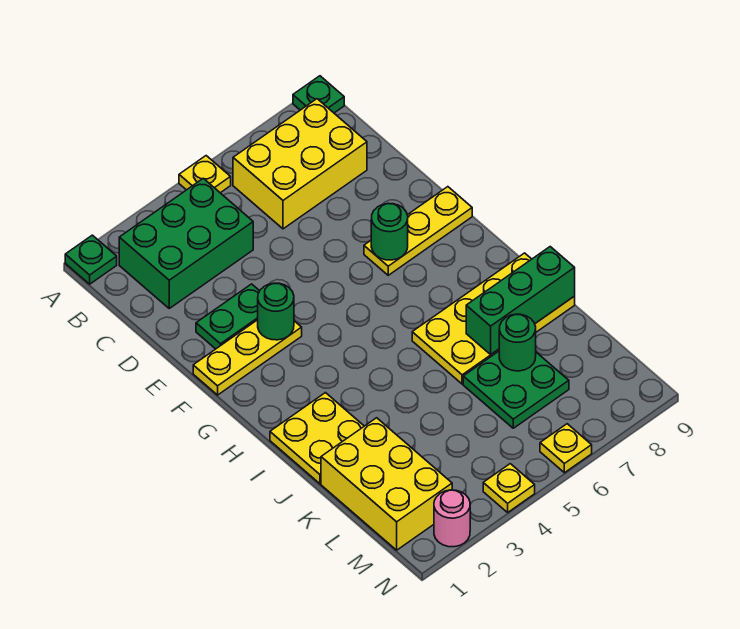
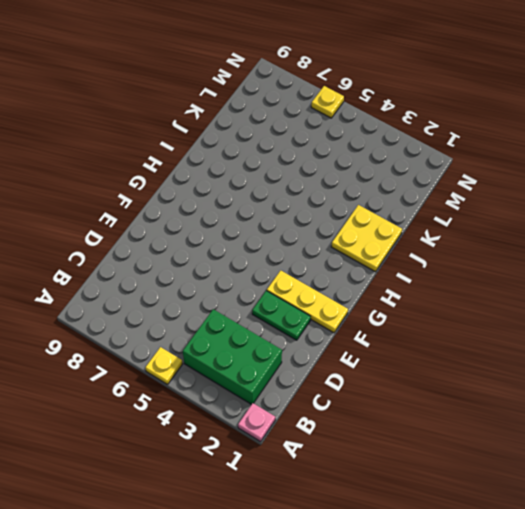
pink 1x1 plate [238,403,275,441] -> green 1x1 plate [65,235,117,284]
none -> green 1x1 plate [293,76,344,113]
none -> yellow 2x3 brick [233,99,367,229]
none -> yellow 1x3 plate [364,187,472,275]

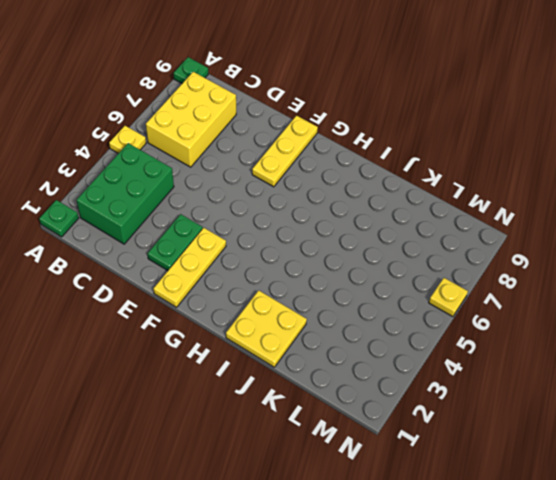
none -> yellow 2x4 plate [412,253,575,384]
none -> yellow 2x3 brick [321,418,452,550]
none -> green 2x2 plate [463,351,569,428]

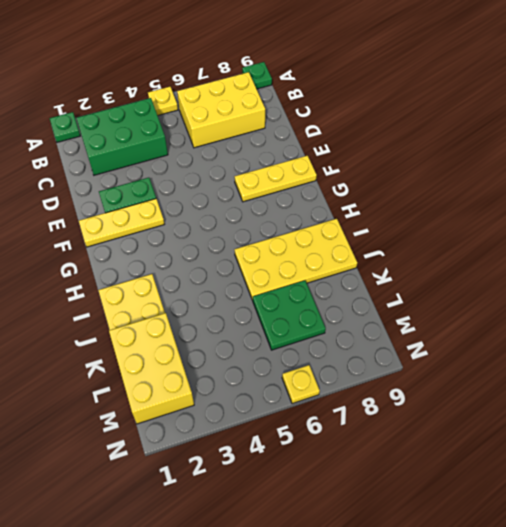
none -> pink 1x1 round brick [434,490,470,547]
none -> yellow 1x1 plate [483,464,535,512]
none -> green 1x1 round brick [258,283,294,340]

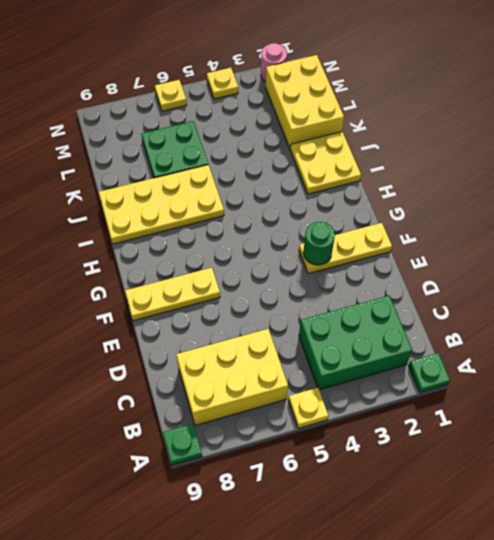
none -> green 1x2 plate [196,284,259,349]
none -> green 1x1 round brick [371,203,408,260]
none -> green 1x3 brick [466,247,575,354]

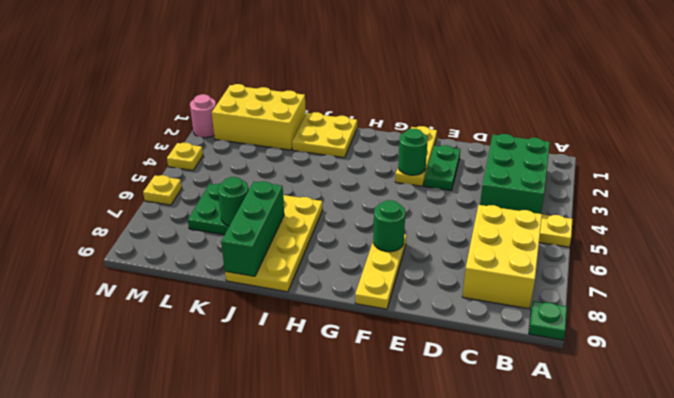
none -> green 1x1 plate [65,235,117,284]

